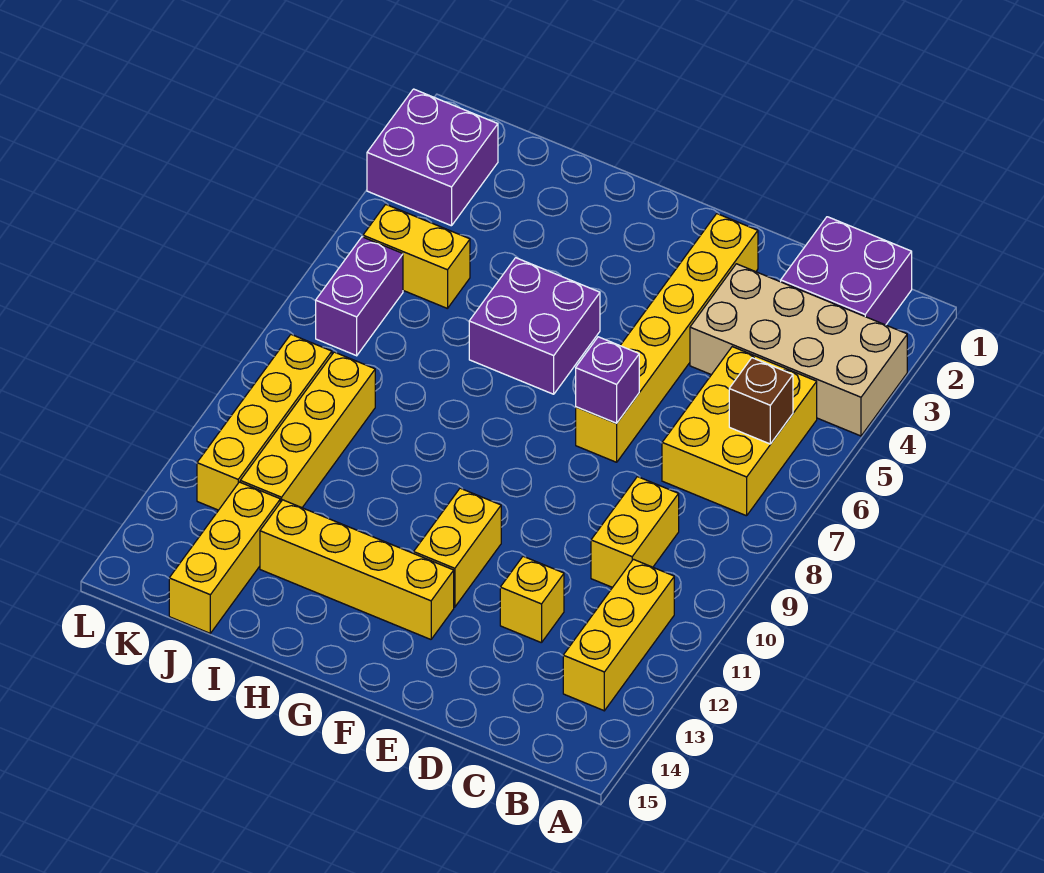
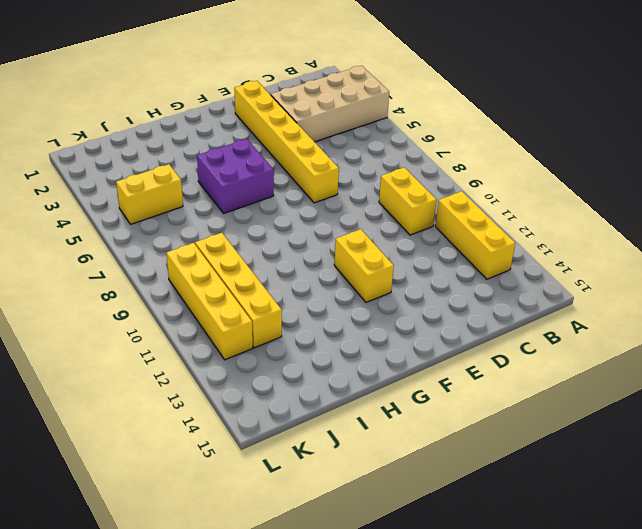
none -> purple 2x2 brick [781,217,912,325]
none -> yellow 2x3 brick [662,347,817,516]
none -> yellow 1x1 brick [500,556,564,643]

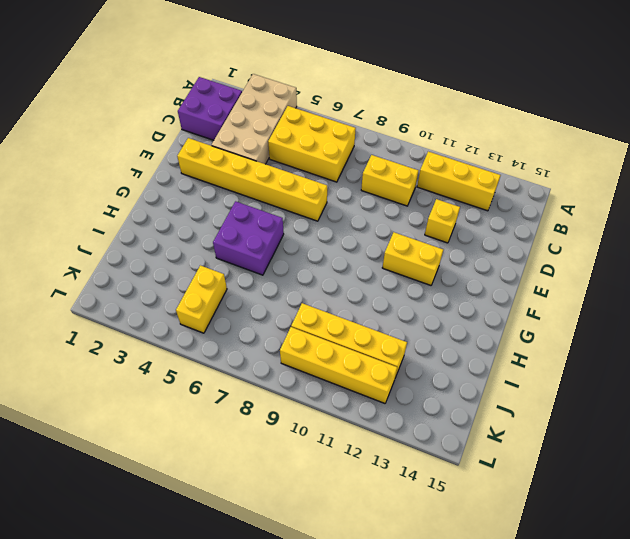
none -> yellow 1x4 brick [260,500,454,639]
none -> yellow 1x3 brick [169,482,280,633]
none -> purple 2x2 brick [367,89,498,226]

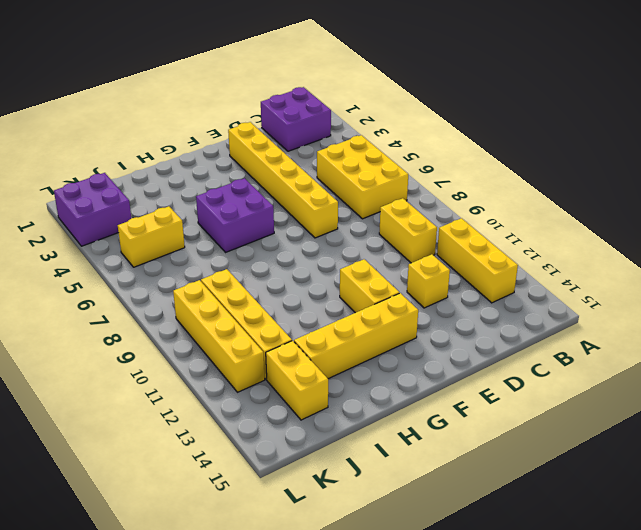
yellow 1x2 brick [266,341,328,420] -> yellow 1x3 brick [169,482,280,633]
none -> tan 2x4 brick [690,264,907,436]
none -> purple 1x2 brick [316,237,403,356]
none -> brown 1x1 brick [729,358,793,444]

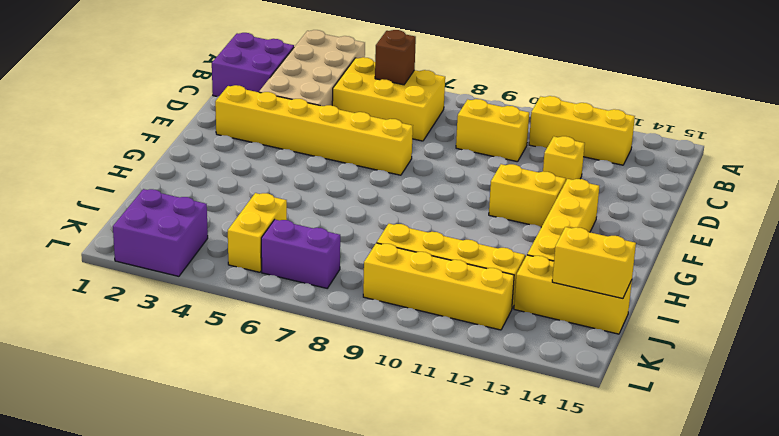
yellow 1x2 brick [552,227,636,298] -> none
none -> purple 2x2 brick [469,258,600,394]
none -> purple 1x1 brick [576,337,639,423]

